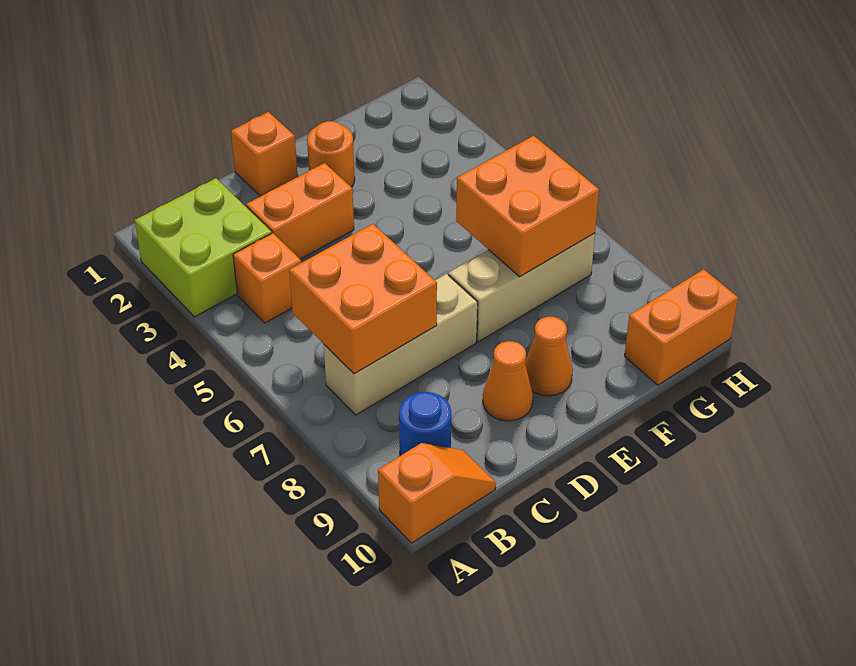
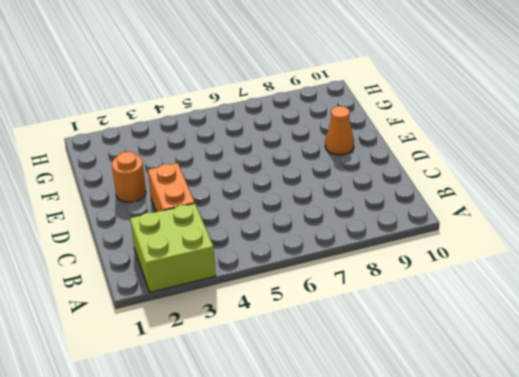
none -> orange 1x2 slope [378,443,496,543]
none -> orange 1x1 brick [233,233,301,323]
none -> tan 1x3 brick [324,274,478,415]

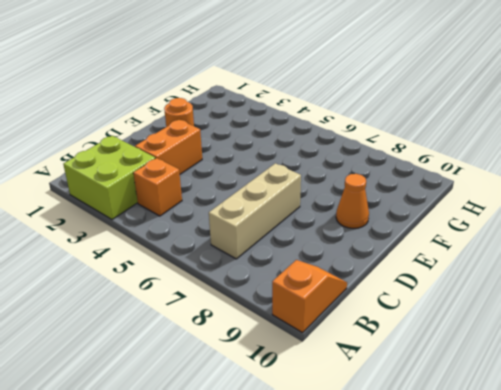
none -> blue 1x1 round brick [399,392,451,456]
none -> orange 1x1 brick [231,112,298,196]
none -> orange 1x1 cone [483,341,533,421]

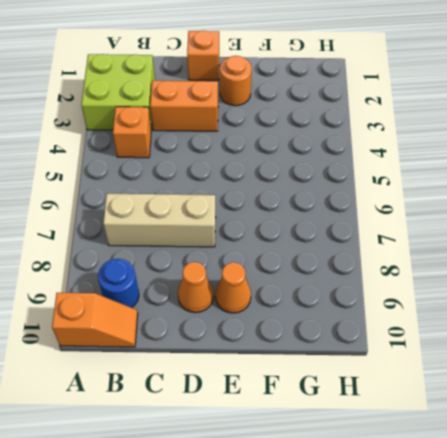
none -> tan 1x3 brick [448,233,595,342]
none -> orange 1x2 brick [625,269,738,385]
none -> orange 2x2 brick [289,224,437,374]

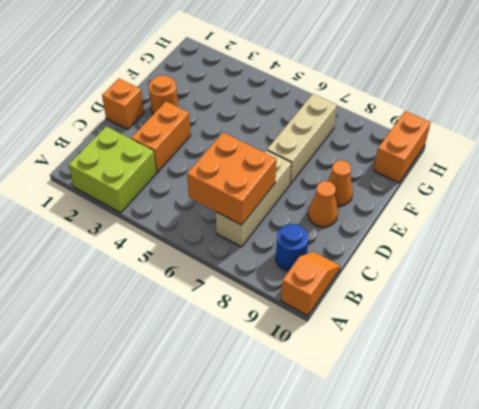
none -> orange 1x1 brick [233,233,301,323]
none -> orange 2x2 brick [456,136,599,277]

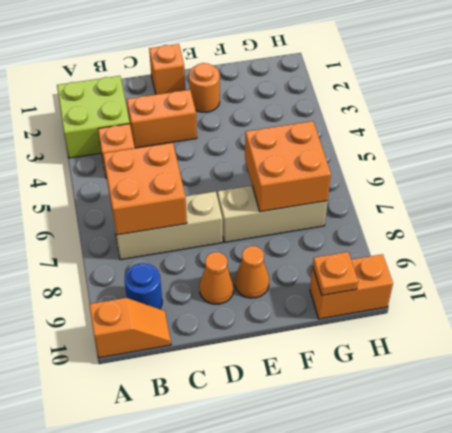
orange 1x1 plate [313,252,358,295] -> none

